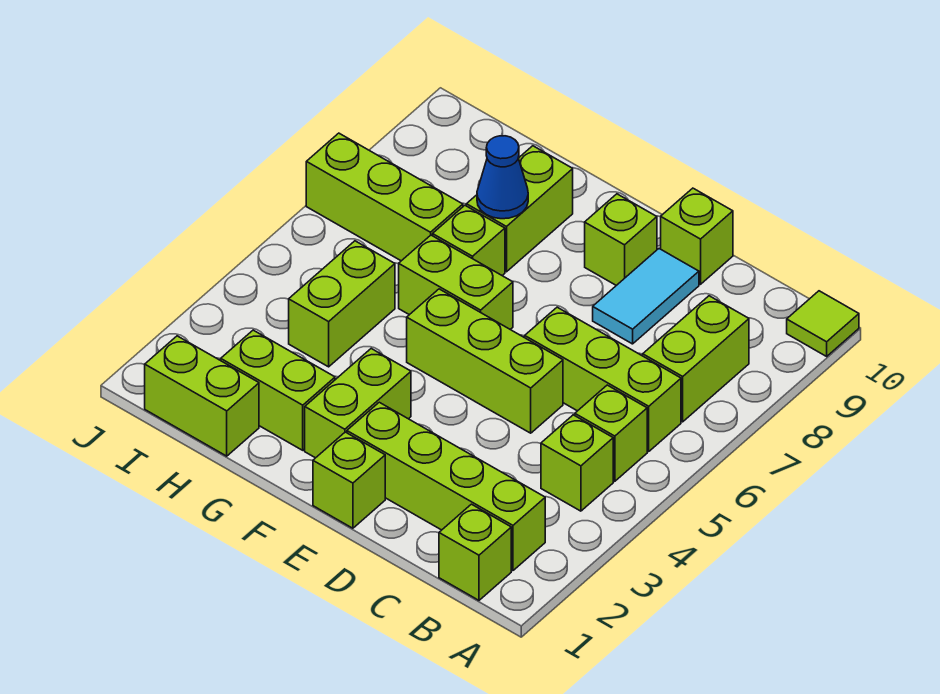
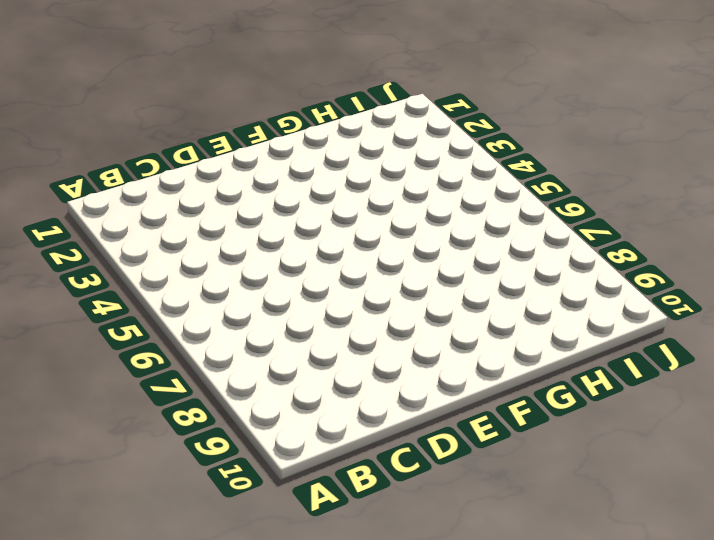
none -> lime 1x1 tile [787,291,859,356]
none -> lime 1x1 brick [439,504,511,600]
none -> lime 1x4 brick [347,402,545,571]

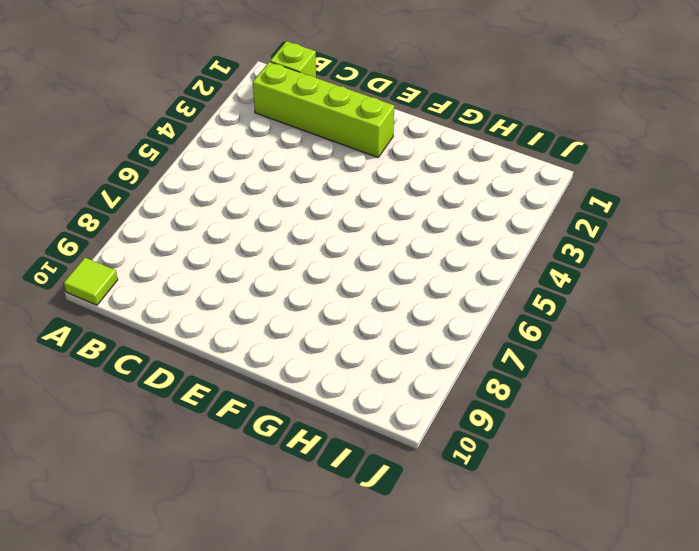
none -> lime 1x1 brick [541,415,613,511]
none -> lime 1x1 brick [575,385,647,481]
none -> lime 1x3 brick [525,307,681,451]

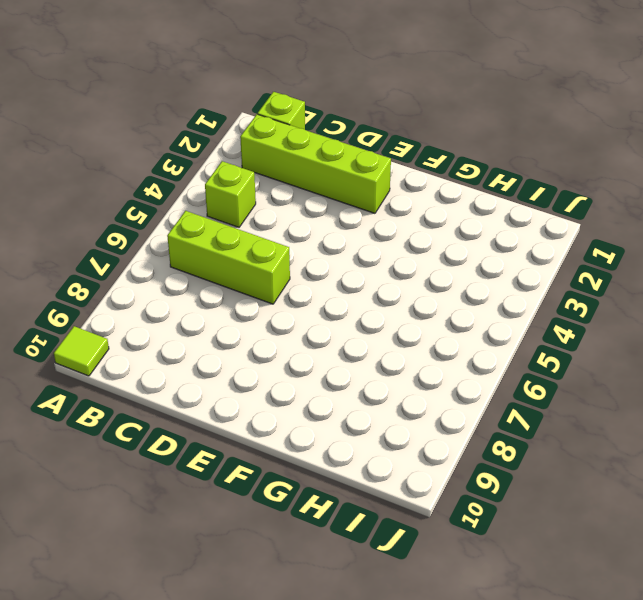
none -> lime 1x1 brick [575,385,647,481]
none -> lime 1x2 brick [643,296,749,422]
none -> lime 1x3 brick [407,289,563,433]

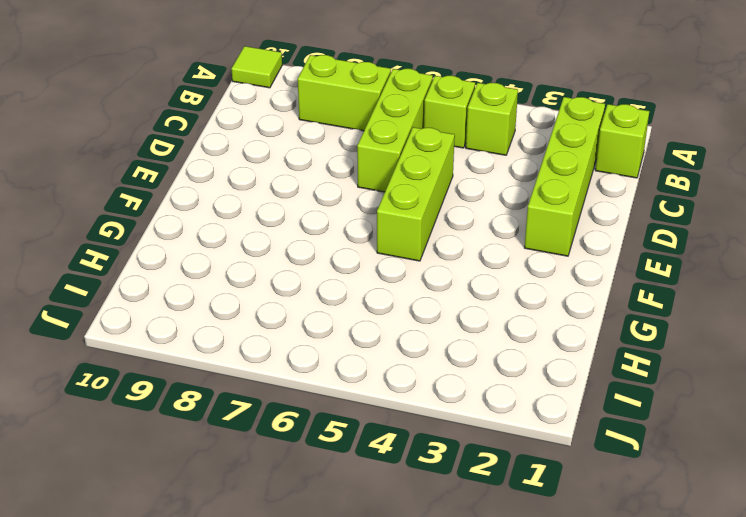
none -> cyan 1x2 tile [593,249,699,344]
none -> lime 1x1 brick [661,188,733,284]
none -> lime 1x1 brick [313,432,385,528]

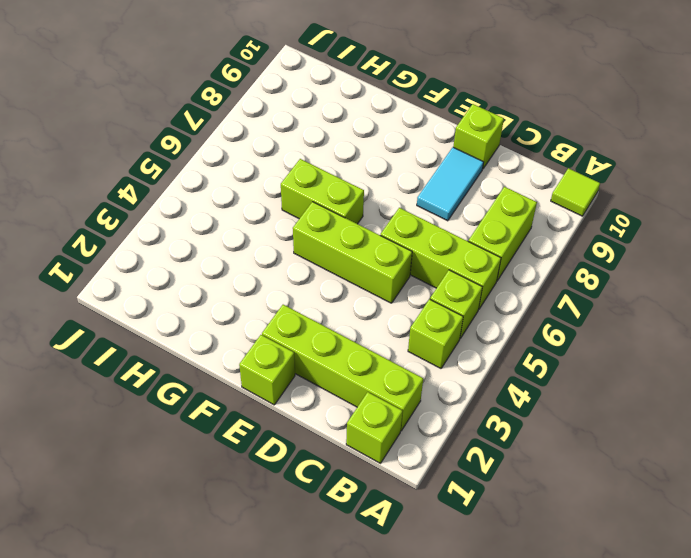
none -> lime 1x1 brick [585,194,657,285]
none -> lime 1x2 brick [305,349,411,458]
none -> lime 1x2 brick [221,330,335,450]

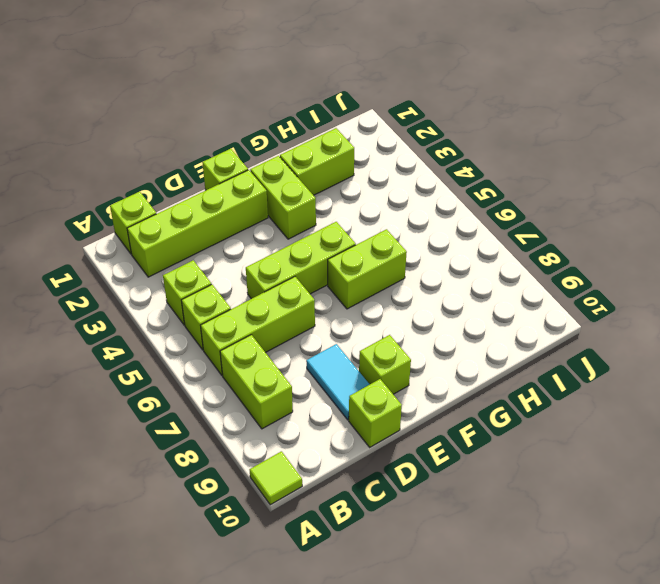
none -> lime 1x1 brick [433,206,505,275]
none -> lime 1x2 brick [466,146,573,272]
none -> lime 1x2 brick [145,336,259,456]

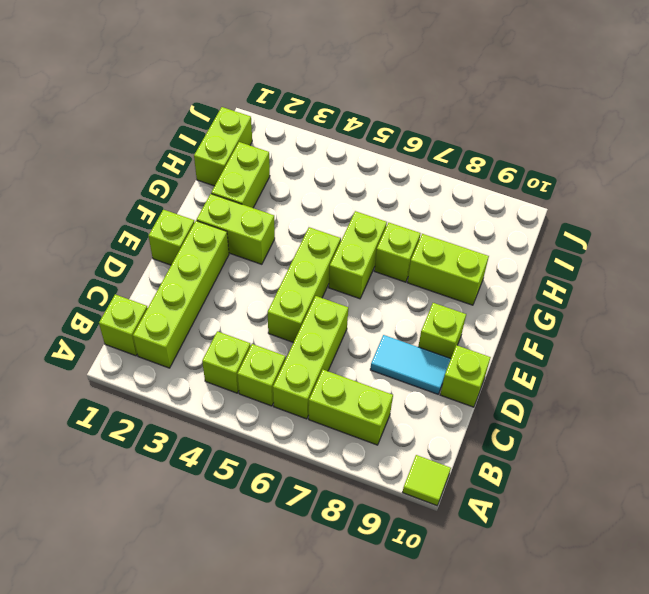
none -> lime 1x2 brick [289,241,395,367]
none -> lime 1x3 brick [306,133,463,261]
none -> blue 1x1 cone [477,136,528,219]

